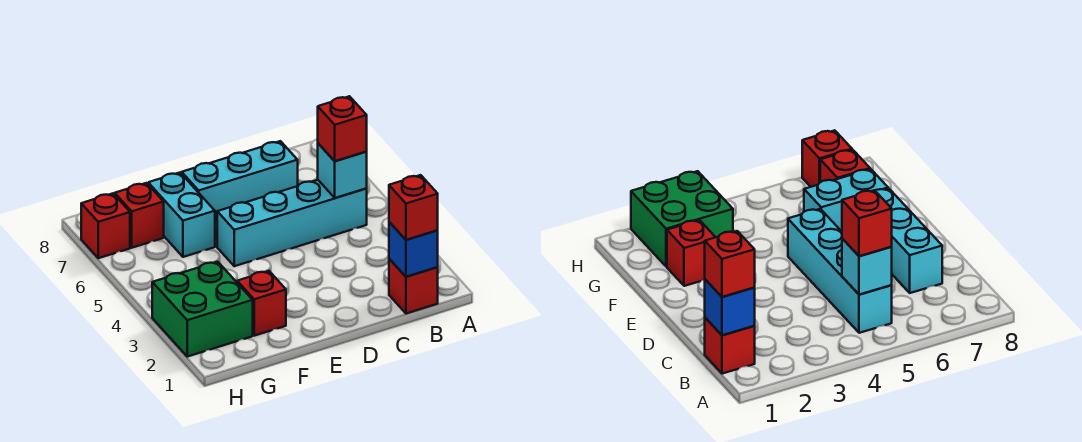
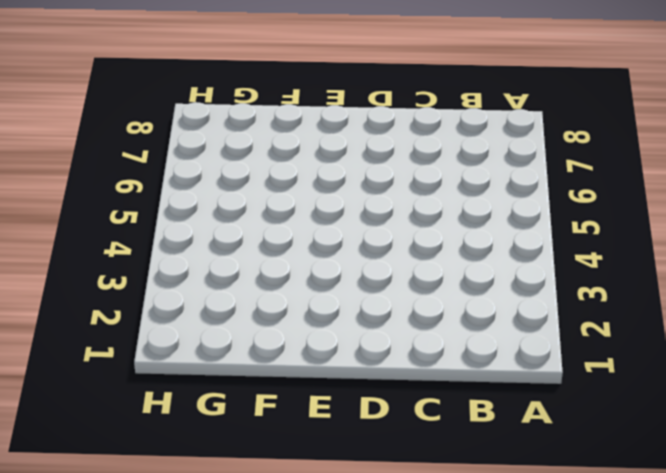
none -> red 1x1 brick [389,259,438,314]
none -> cyan 1x4 brick [217,180,367,266]
none -> cyan 1x3 brick [182,141,298,222]

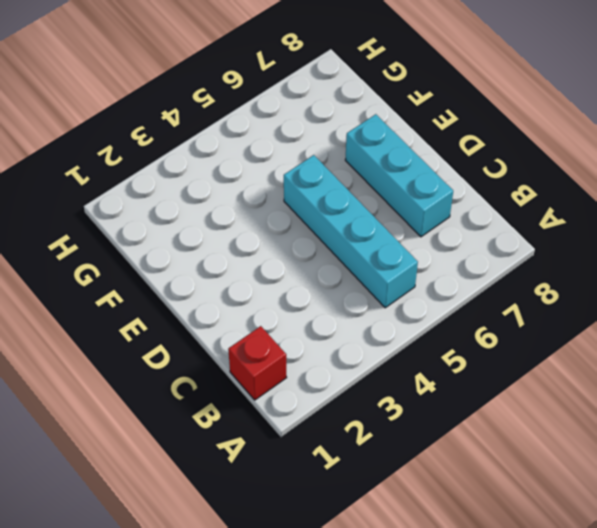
none -> red 1x1 brick [237,271,286,336]
none -> cyan 1x2 brick [148,173,215,257]
none -> green 2x2 brick [152,262,253,357]

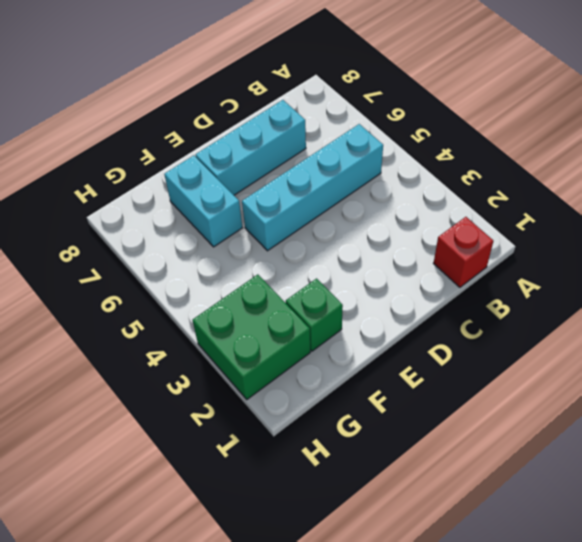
green 1x1 brick [286,279,343,351] -> red 1x1 brick [237,271,286,336]
none -> red 1x1 brick [115,183,164,248]
none -> red 1x1 brick [81,193,130,258]
none -> blue 1x1 brick [389,222,438,277]

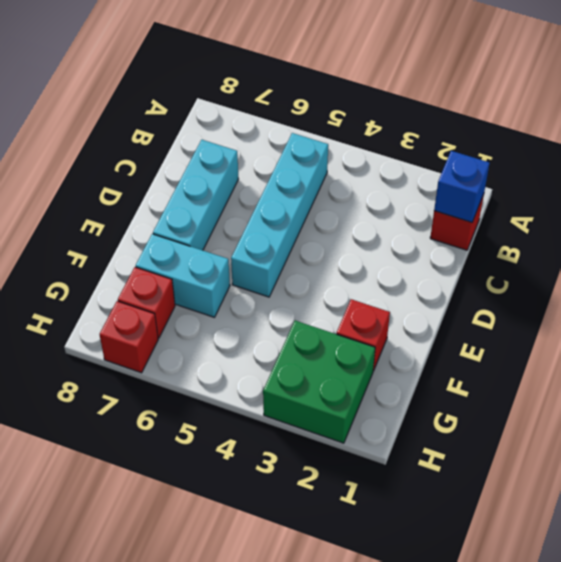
none -> cyan 1x1 brick [318,143,367,198]
none -> red 1x1 brick [389,175,438,240]
none -> red 1x1 brick [318,96,367,161]

